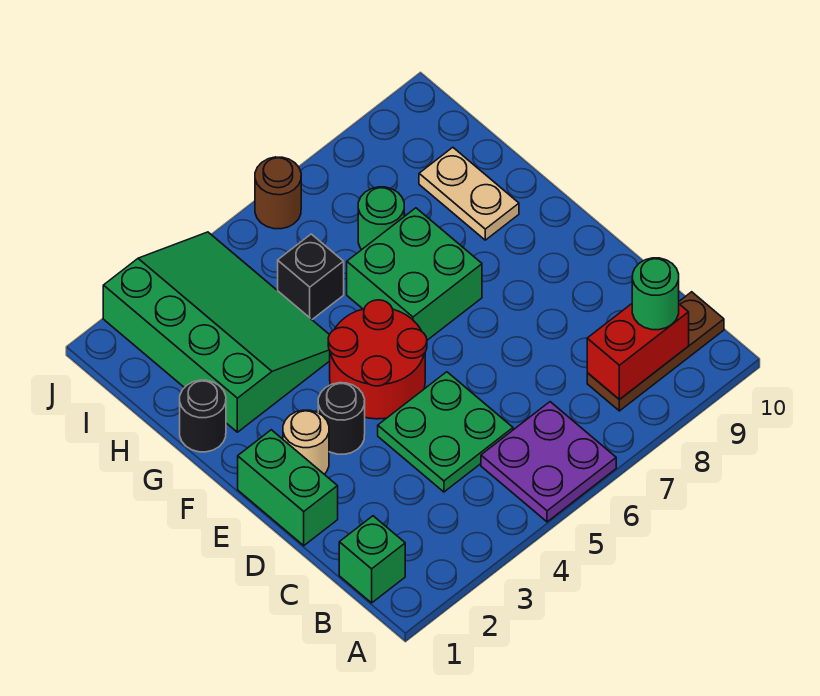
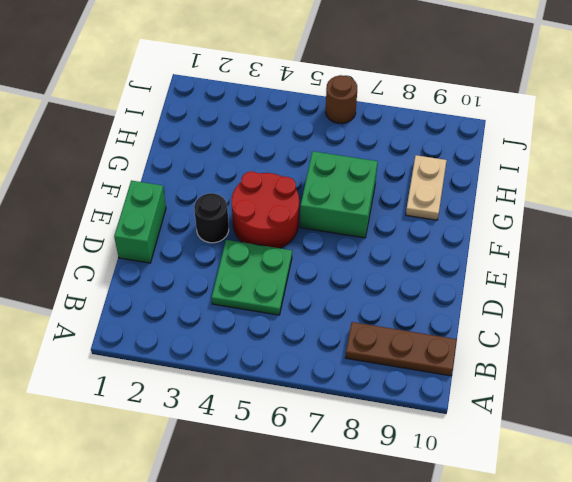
none -> purple 2x2 plate [481,402,616,522]
none -> green 1x1 brick [339,516,405,603]
none -> tan 1x1 round brick [283,410,329,474]

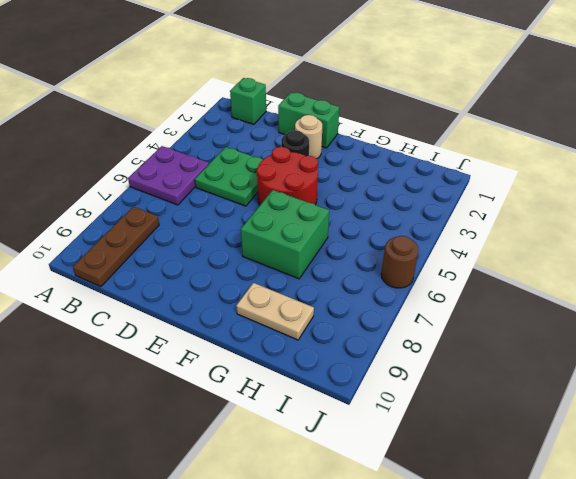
none -> black 1x1 round brick [180,380,226,452]
none -> green 3x4 slope [103,232,330,432]
none -> black 1x1 brick [278,234,344,319]

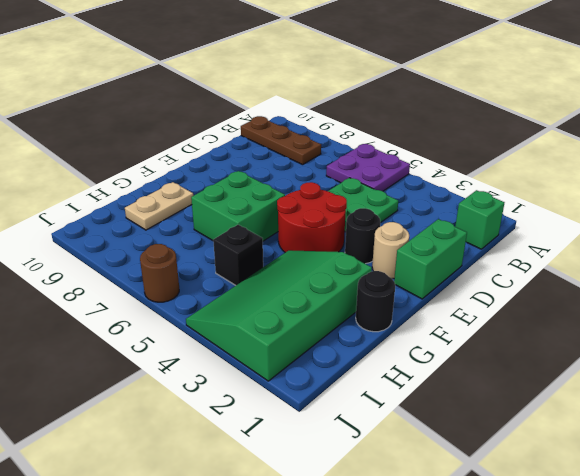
none -> green 1x1 round brick [358,187,404,250]
none -> red 1x2 brick [587,304,689,400]
none -> green 1x1 round brick [632,258,679,330]

